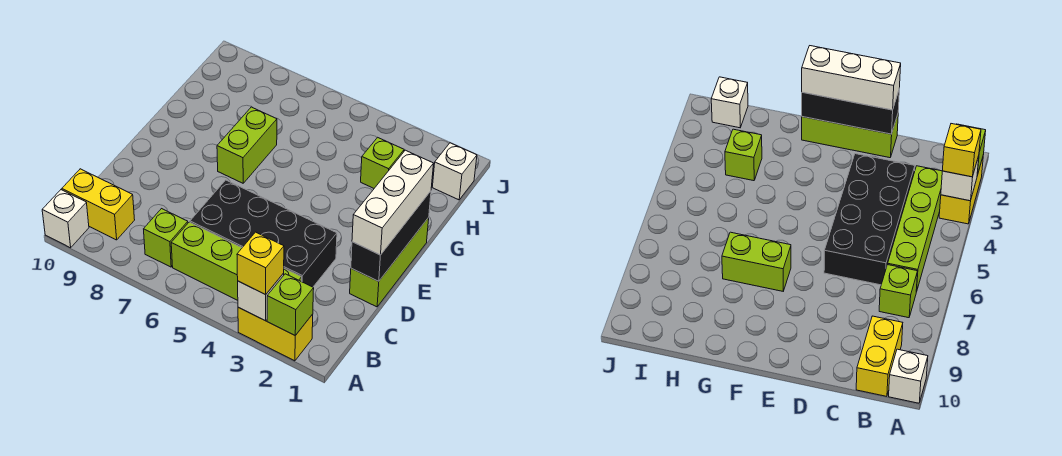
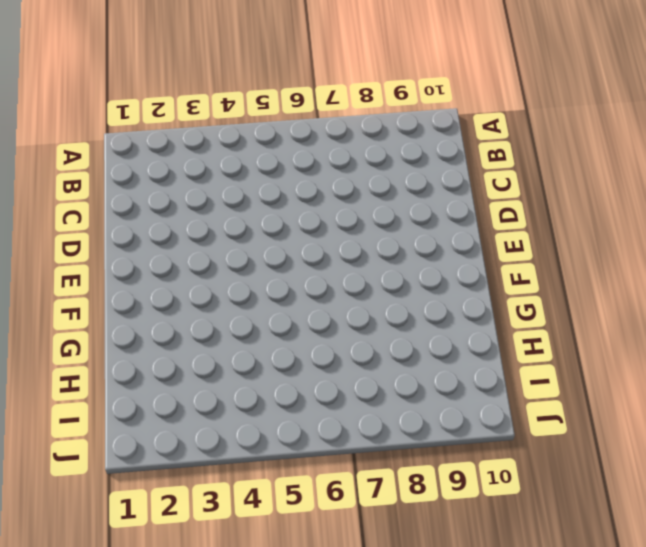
none -> yellow 1x2 brick [238,307,313,361]
none -> white 1x1 brick [42,190,89,248]
none -> lime 1x4 brick [171,222,302,300]

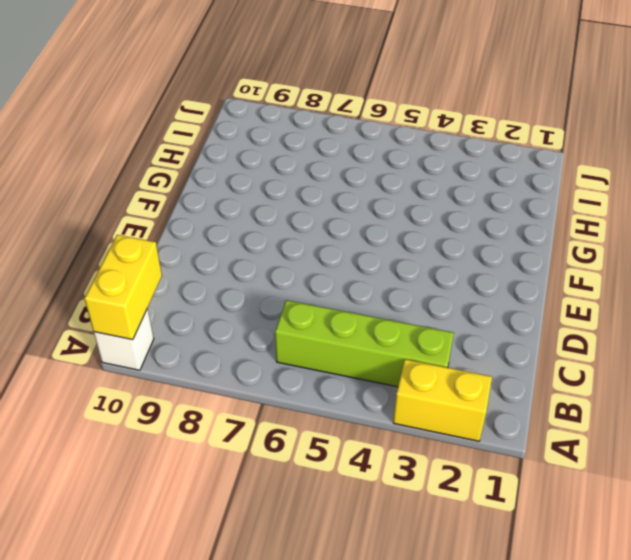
yellow 1x2 brick [84,235,162,340] -> yellow 1x2 brick turned to [62,169,135,240]
none -> lime 1x1 brick [144,209,188,267]
none -> black 2x4 brick [190,180,337,287]
none -> lime 1x3 brick [350,218,429,307]

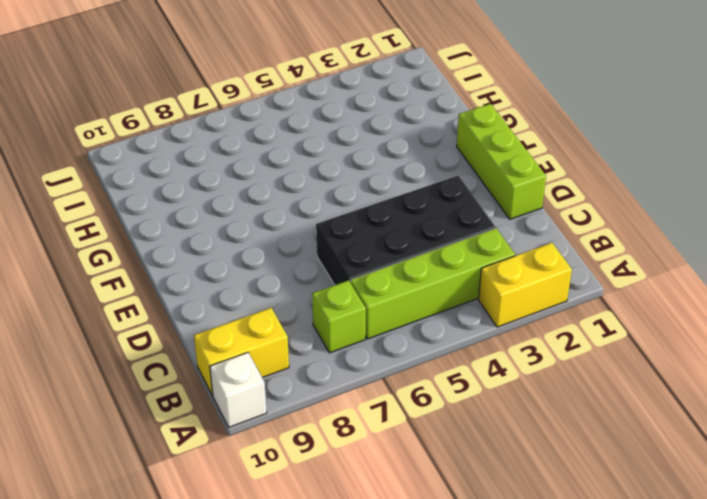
none -> lime 1x2 brick [217,107,277,183]
none -> lime 1x1 brick [361,137,404,188]
none -> white 1x1 brick [432,143,477,200]

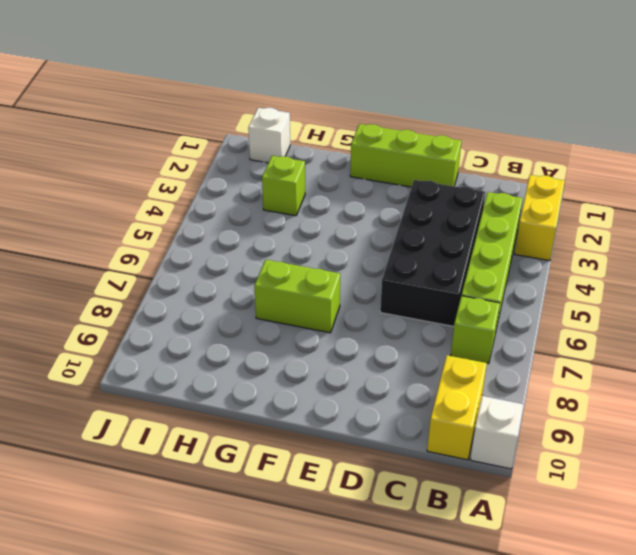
none -> lime 1x1 brick [267,274,314,335]
none -> white 1x1 brick [238,273,284,321]
none -> black 1x3 brick [351,191,431,281]

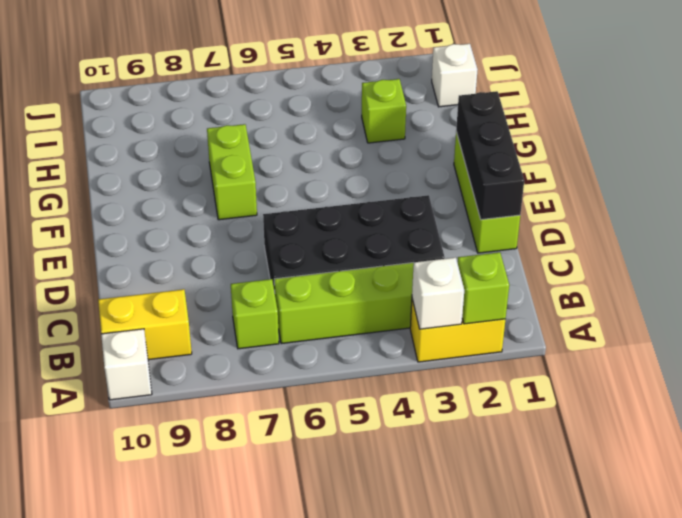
none -> yellow 1x1 brick [237,232,284,295]
none -> white 1x3 brick [352,150,434,255]

